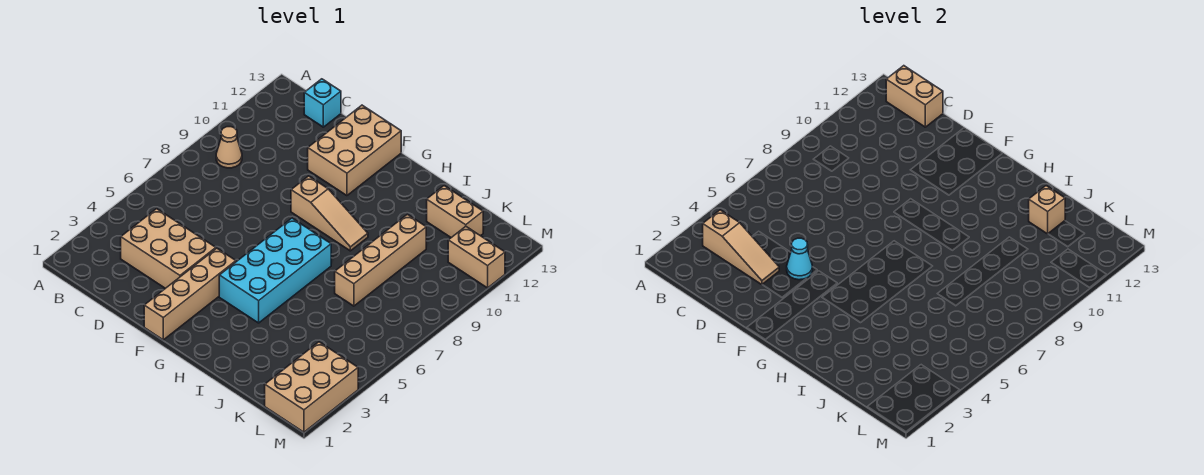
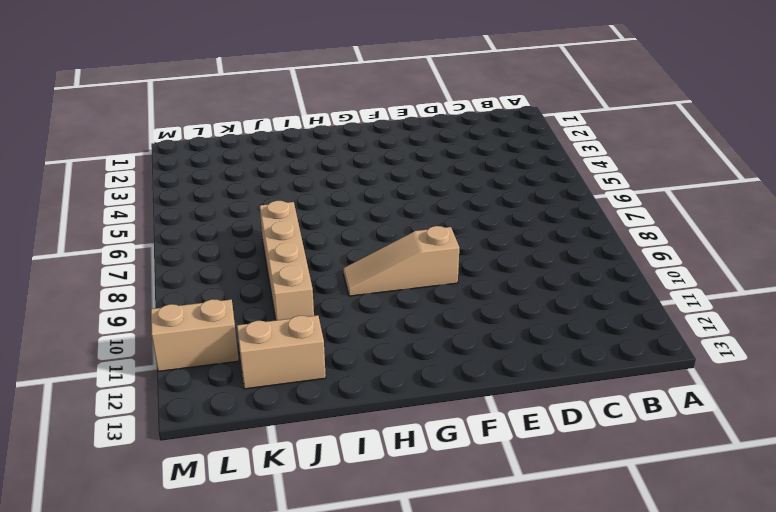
none -> tan 1x1 cone [216,127,242,168]
none -> tan 2x3 brick [121,209,216,288]
none -> cyan 1x1 brick [304,79,341,127]

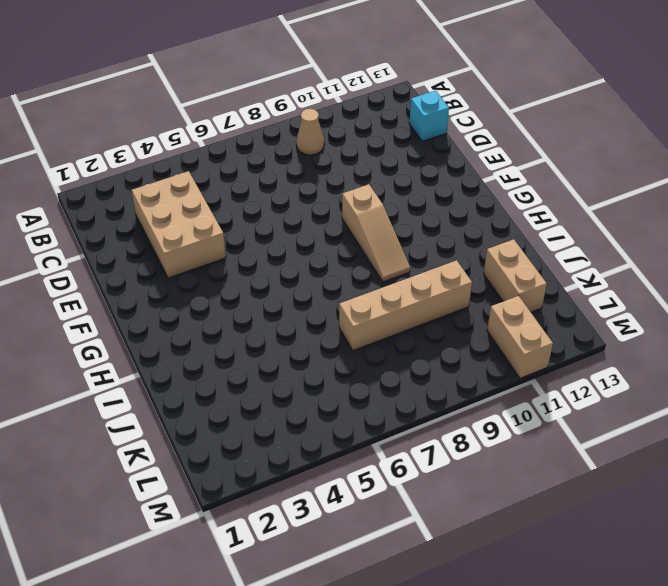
none -> tan 2x3 brick [308,105,401,196]
none -> tan 1x4 brick [144,248,236,340]
none -> cyan 2x4 brick [219,218,331,323]

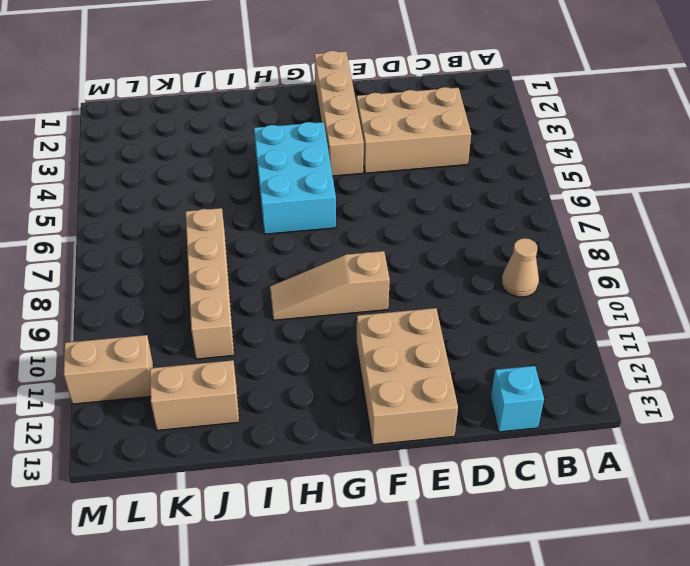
cyan 2x3 brick [254,122,336,234] -> cyan 2x4 brick [219,218,331,323]
none -> tan 2x3 brick [265,342,358,432]
none -> tan 1x3 slope [703,210,779,285]
none -> tan 1x2 brick [886,66,943,127]

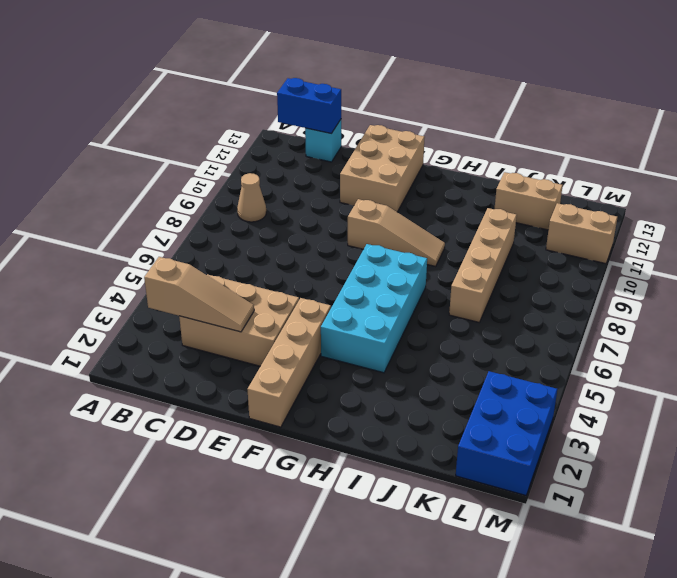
blue 1x2 brick [277,78,341,134] -> tan 1x2 brick [886,66,943,127]
blue 2x3 brick [456,371,557,495] -> tan 2x3 brick [265,342,358,432]
none -> cyan 1x1 cone [787,238,812,280]
none -> tan 1x1 brick [1029,186,1065,234]

